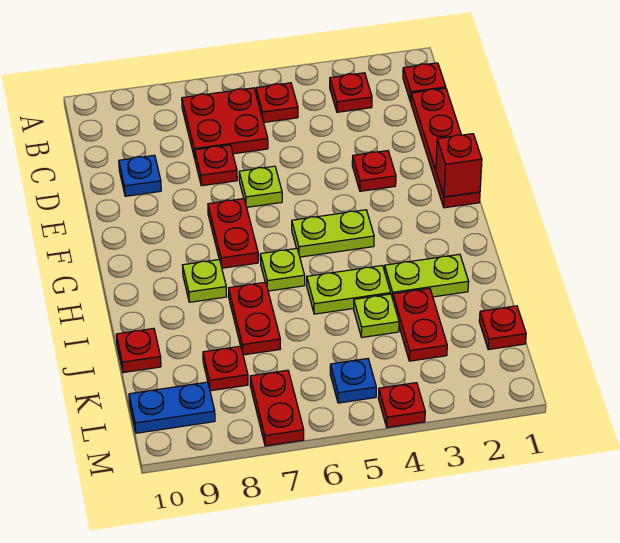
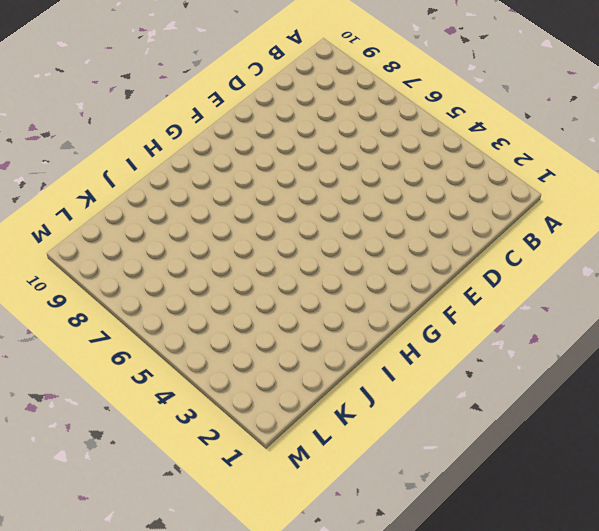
none -> red 1x1 plate [403,63,446,102]
none -> red 1x1 plate [330,73,372,112]
none -> red 1x1 plate [256,83,298,122]

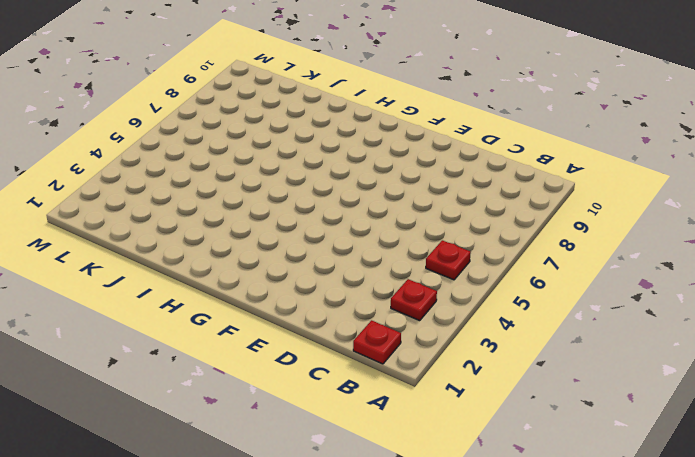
none -> red 2x2 plate [182,88,268,158]
none -> red 1x4 plate [411,88,480,208]
none -> red 1x1 plate [195,145,237,186]

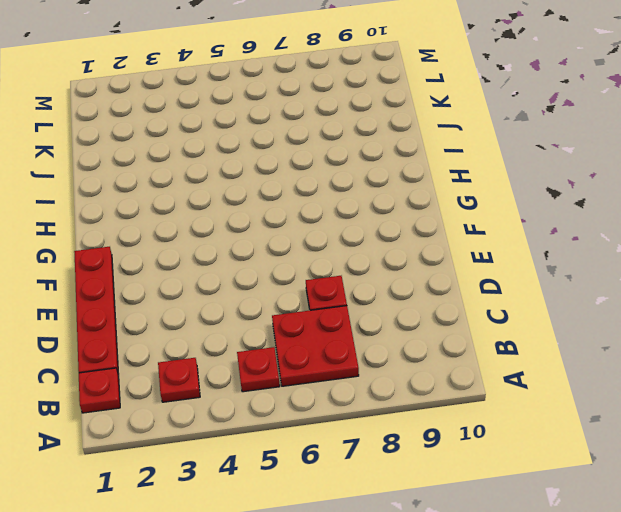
none -> blue 1x1 plate [119,155,161,196]
none -> red 1x1 plate [352,151,396,191]
none -> lime 1x1 plate [239,166,282,207]

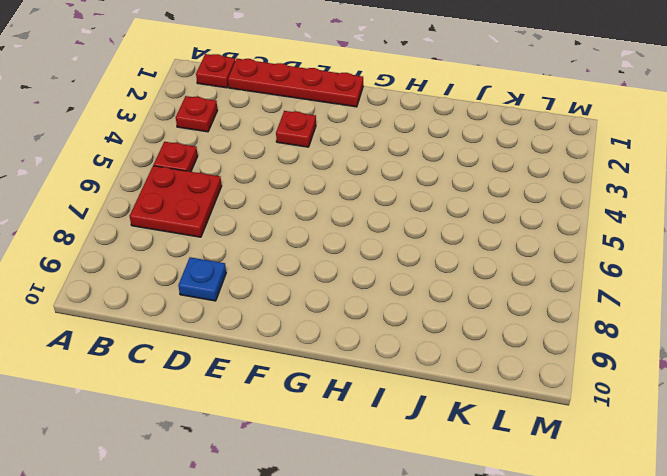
none -> red 1x1 plate [195,145,237,186]
none -> lime 1x1 plate [239,166,282,207]
none -> red 1x2 plate [208,199,258,268]

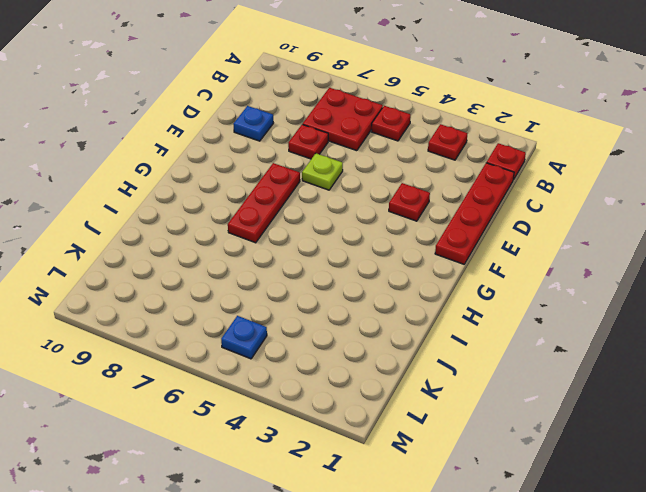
red 1x3 plate [228,163,300,243] -> red 1x2 plate [208,199,258,268]
none -> lime 1x2 plate [292,210,374,257]
none -> lime 1x1 plate [260,248,305,291]
none -> lime 1x1 plate [182,260,227,302]

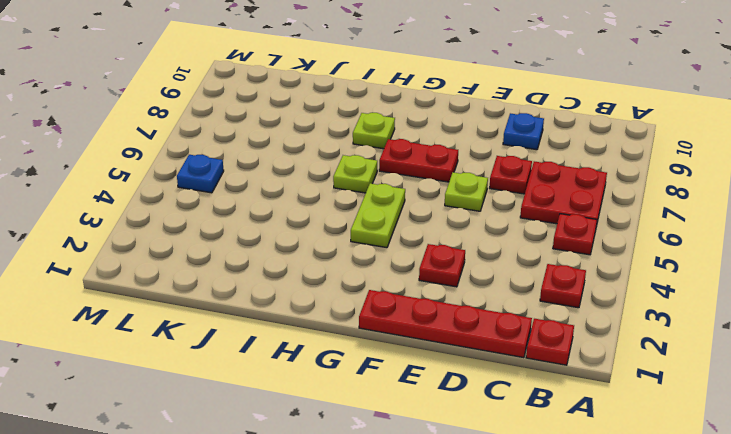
none -> lime 1x2 plate [384,254,469,299]
none -> lime 1x2 plate [307,266,391,314]
none -> red 1x2 plate [229,282,280,355]

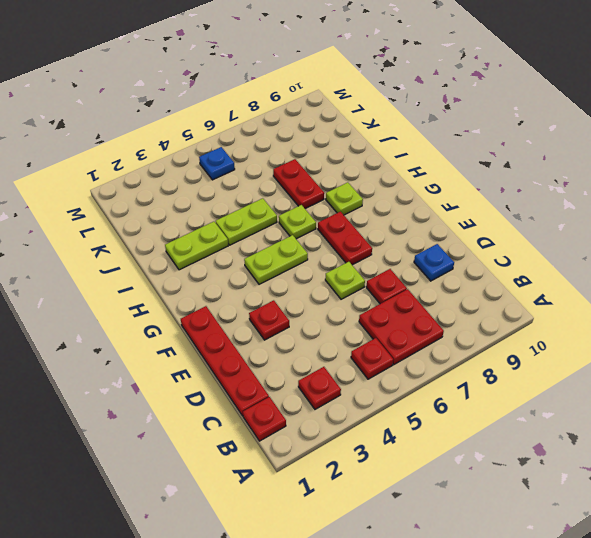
none -> red 1x2 plate [393,288,447,361]
none -> lime 1x1 plate [354,294,399,337]
none -> red 1x1 plate [116,328,161,373]

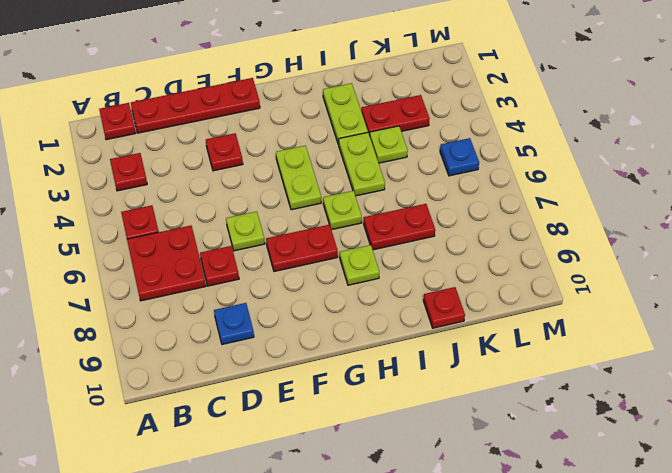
none -> red 1x1 plate [479,306,526,350]
none -> red 1x1 plate [203,346,248,391]
none -> red 1x2 plate [250,370,304,446]

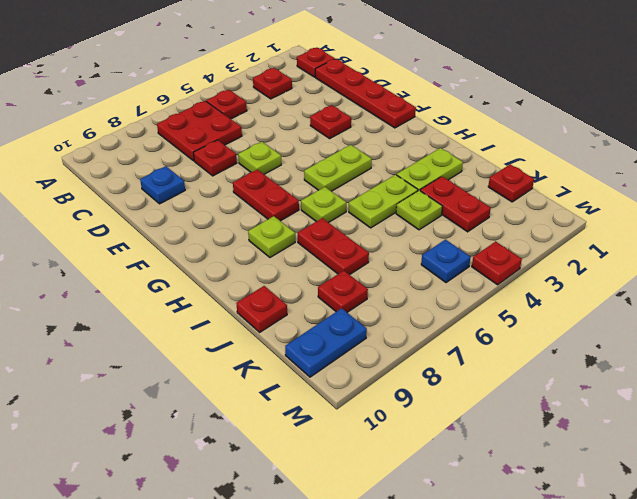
none -> red 1x2 plate [250,370,304,446]
none -> red 1x1 brick [436,134,482,197]

